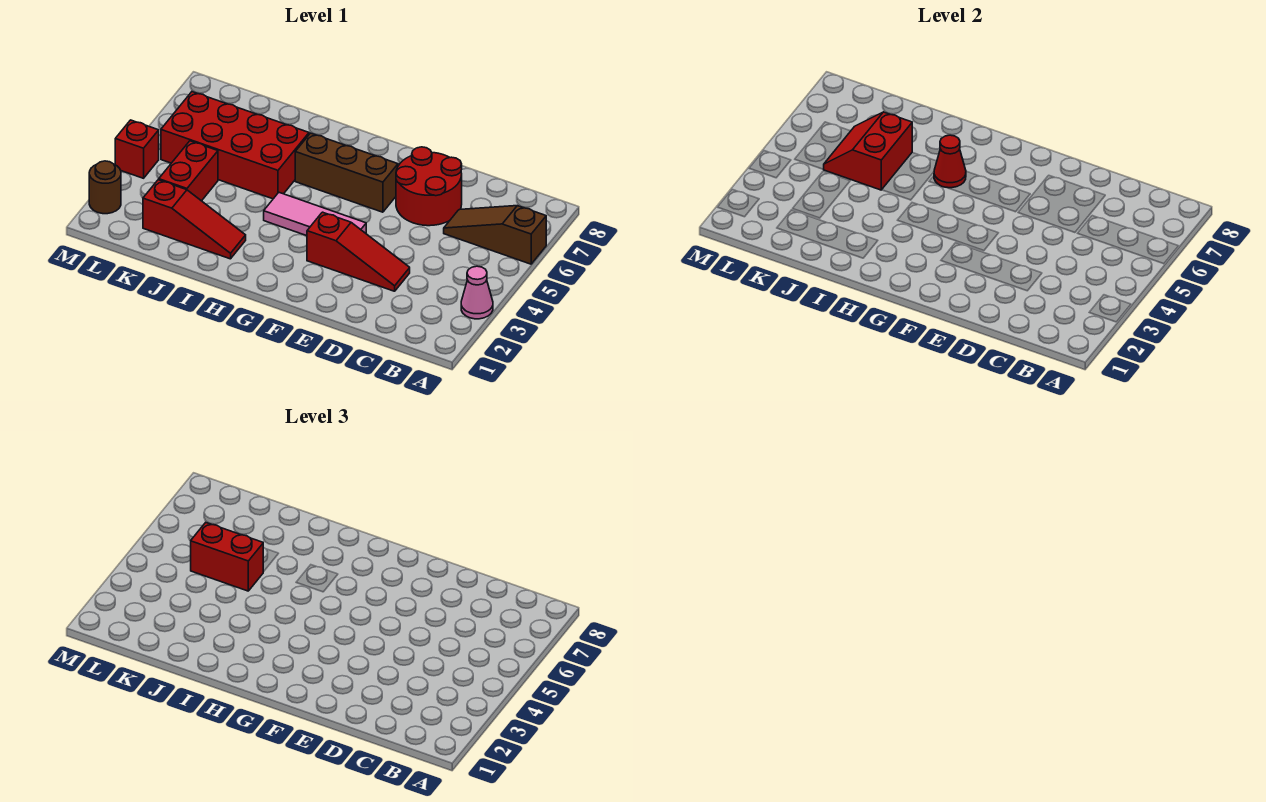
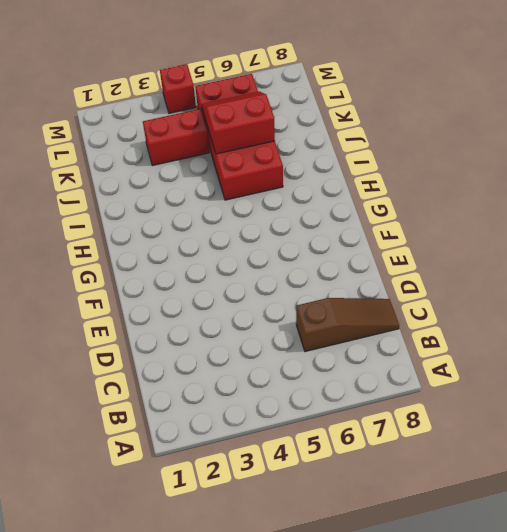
brown 1x3 slope [296,298,399,352] -> brown 1x3 slope turned to [444,206,546,264]
none -> pink 1x1 cone [461,266,493,319]
none -> red 1x3 slope [307,212,410,291]
none -> red 2x2 round brick [396,147,462,226]

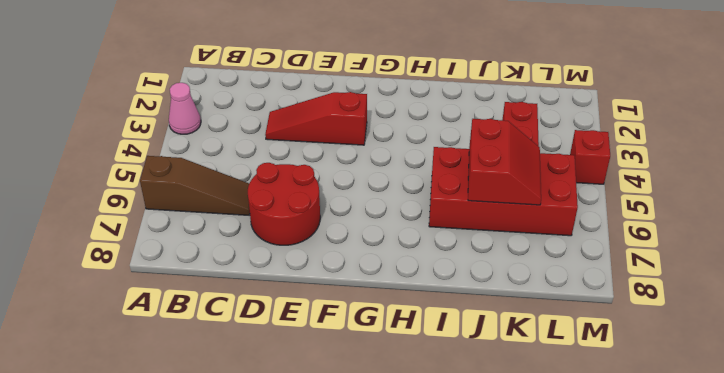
none -> pink 1x3 tile [264,193,366,236]
none -> brown 1x3 brick [295,133,398,212]
none -> red 1x3 slope [143,180,246,259]

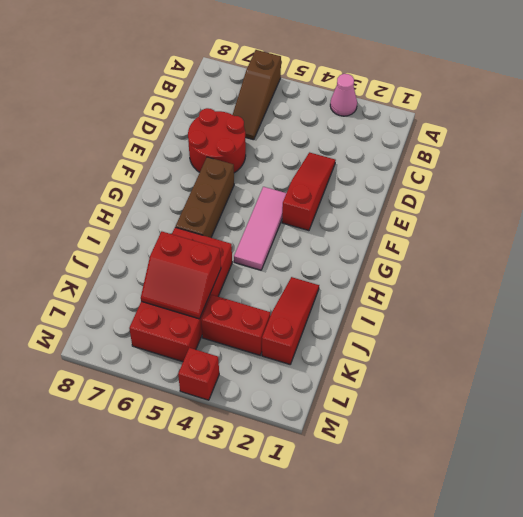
none -> brown 1x1 round brick [89,161,121,214]
none -> red 1x1 cone [934,135,966,188]
none -> red 1x2 brick [191,523,263,591]

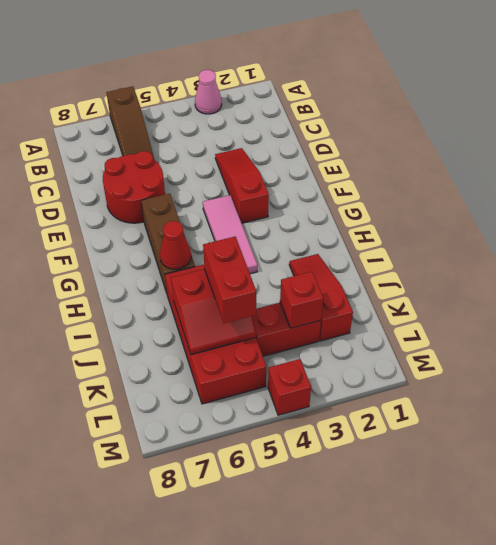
red 1x1 brick [280,272,323,328] -> none
none -> brown 1x1 round brick [89,161,121,214]

